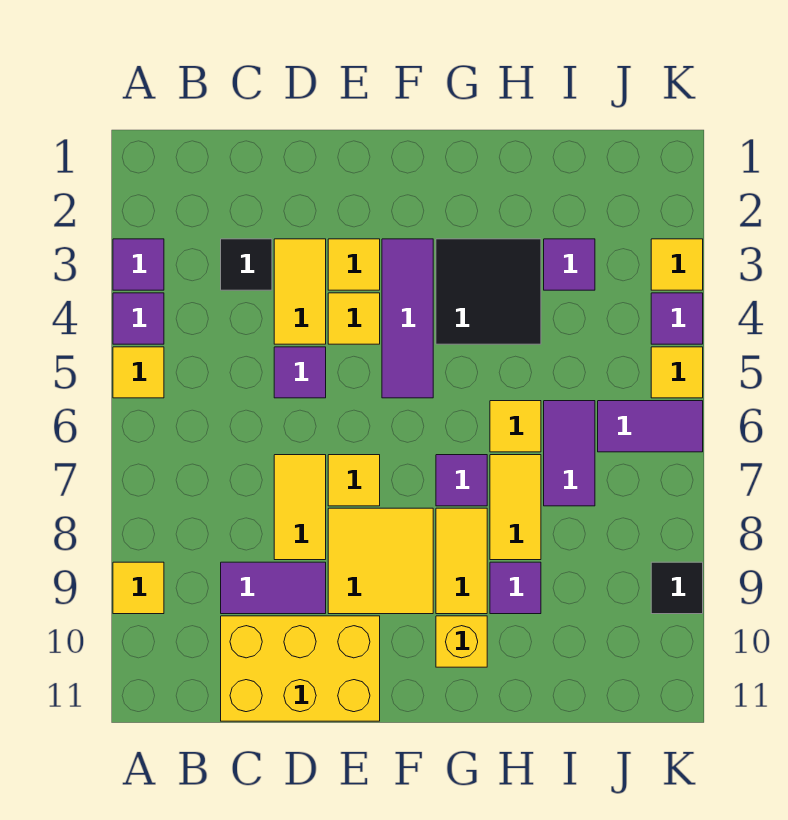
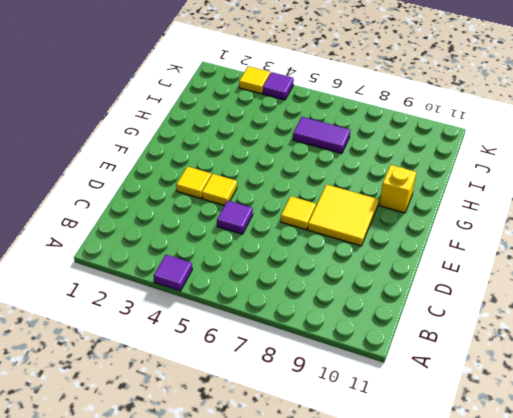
none -> purple 1x1 tile [113,239,164,290]
none -> yellow 1x1 tile [113,347,164,398]
none -> yellow 1x1 tile [113,562,164,614]

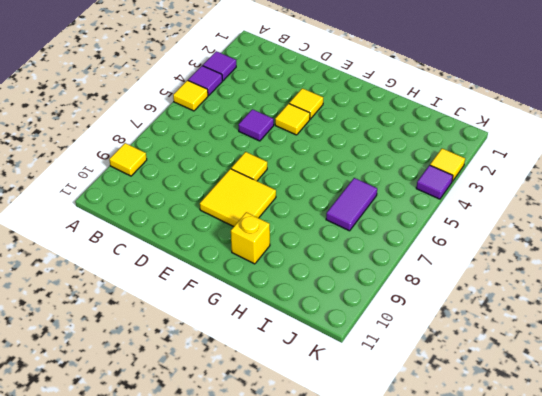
none -> black 1x1 tile [221,239,272,290]
none -> purple 1x2 tile [221,562,326,614]
none -> yellow 2x3 brick [221,616,380,721]

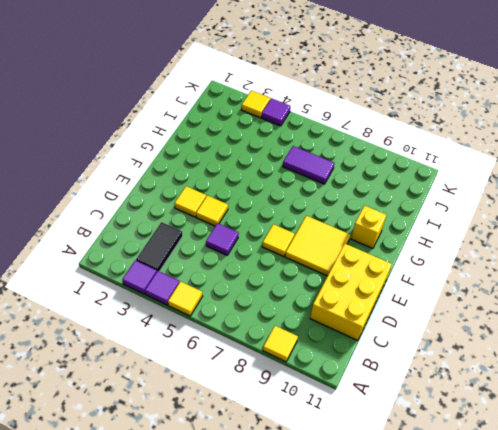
black 1x2 tile [136,222,183,272] -> black 1x1 tile [221,239,272,290]
none -> purple 1x2 tile [221,562,326,614]
none -> yellow 1x2 tile [274,239,326,344]
none -> yellow 1x2 tile [274,455,326,560]

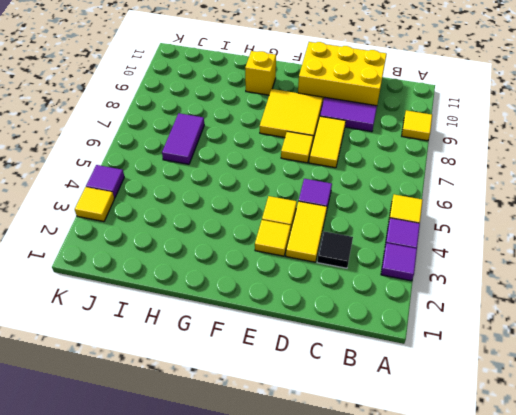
none -> purple 1x3 tile [382,239,433,398]
none -> black 2x2 tile [436,239,541,344]
none -> purple 1x1 tile [436,455,487,506]

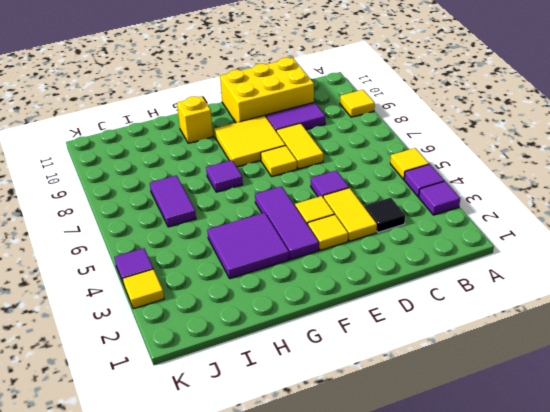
purple 2x2 tile [207,213,289,279] -> black 2x2 tile [436,239,541,344]
none -> yellow 1x2 tile [436,508,487,614]
none -> yellow 1x1 tile [490,401,541,452]
none -> yellow 1x2 tile [490,455,541,560]

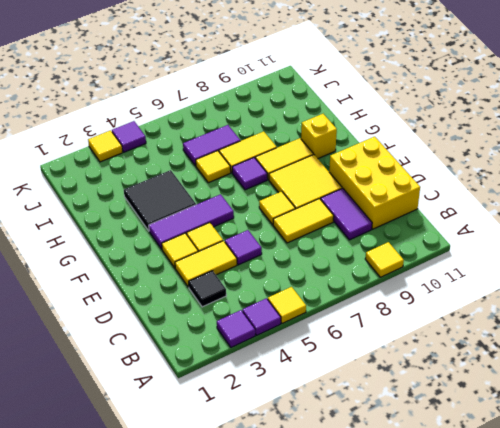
none -> purple 1x1 tile [490,562,541,614]
none -> purple 1x1 tile [544,239,595,290]
none -> purple 1x2 tile [598,401,703,452]

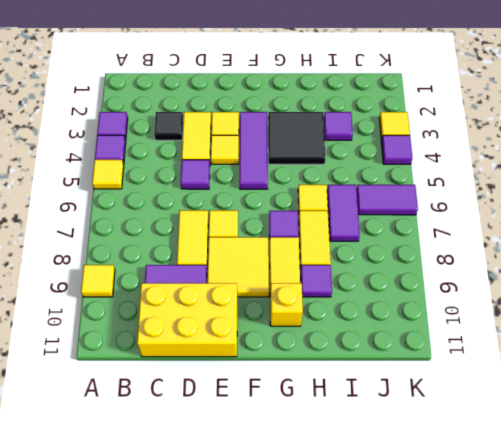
none -> yellow 1x1 tile [651,347,703,398]
none -> black 1x1 tile [651,562,703,614]

